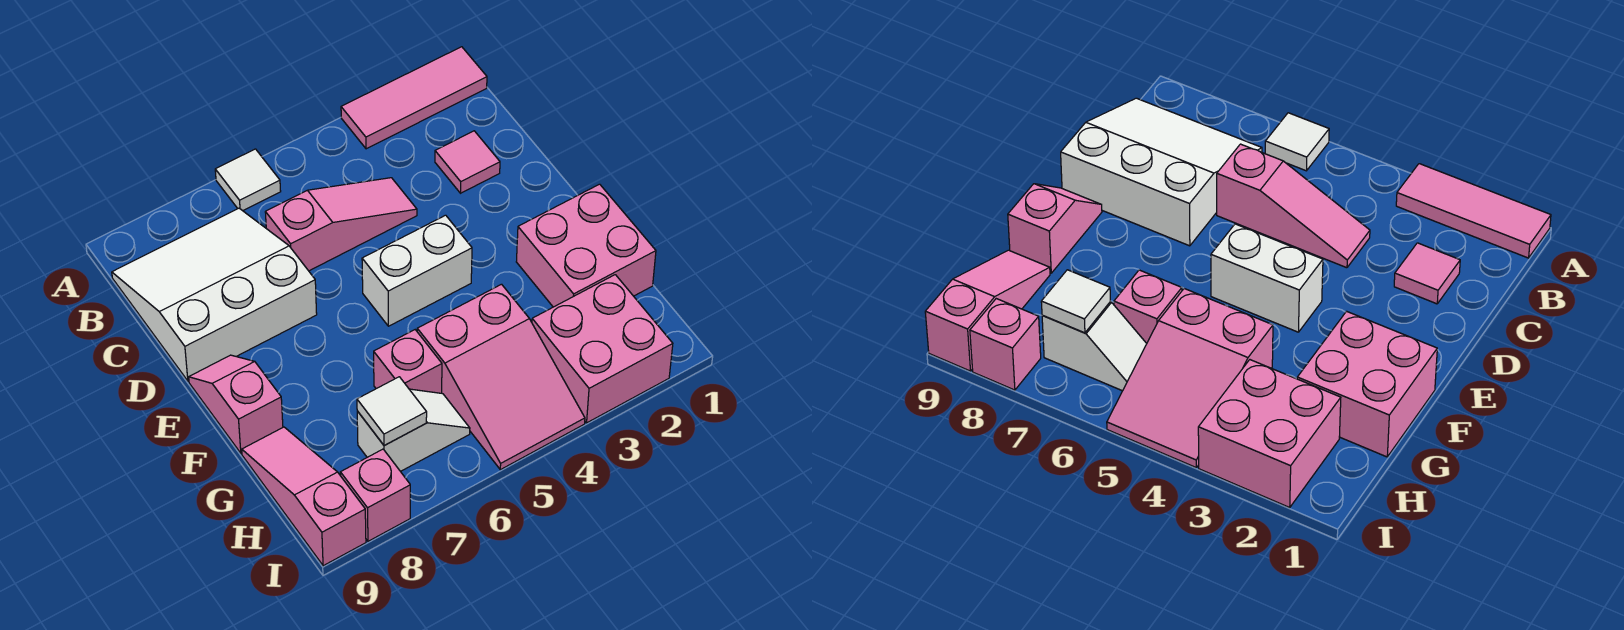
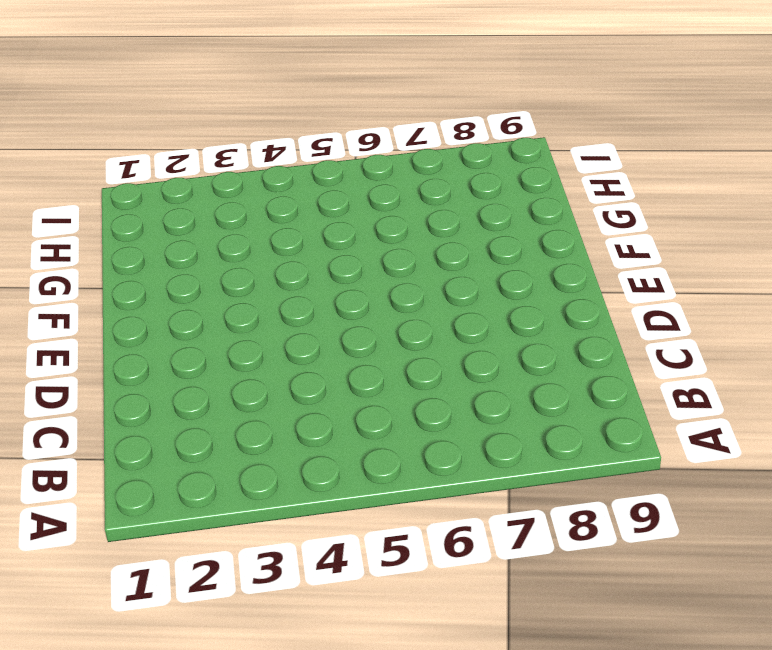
none -> pink 1x3 tile [341,47,487,149]
none -> white 1x1 tile [215,149,281,211]
none -> white 3x3 slope [112,208,317,381]

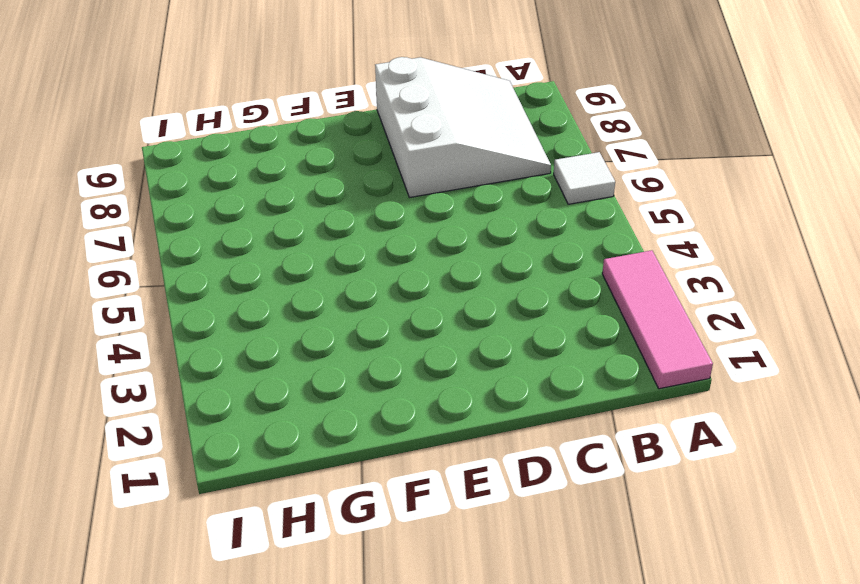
none -> pink 1x1 tile [435,131,500,193]
none -> pink 1x3 slope [265,178,417,271]
none -> white 1x2 brick [362,215,472,326]

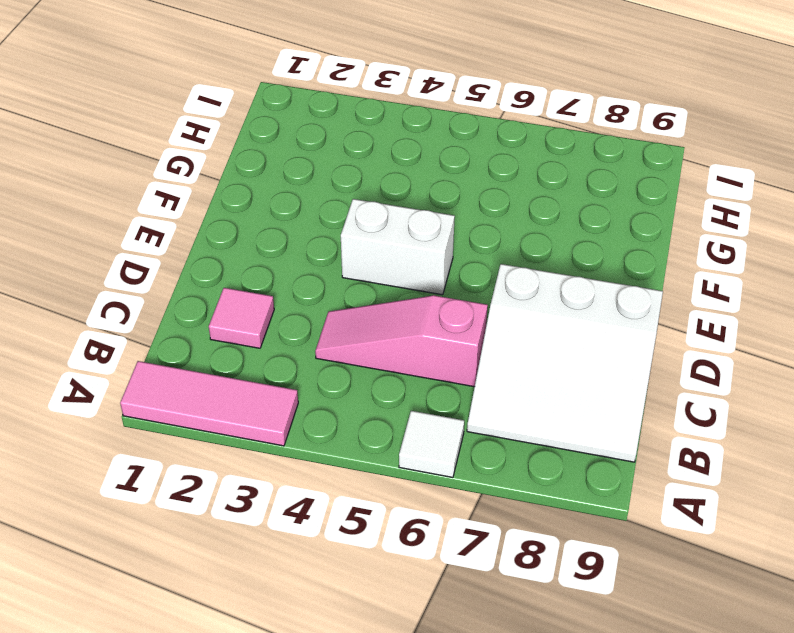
none -> pink 1x2 slope [189,355,283,453]
none -> pink 2x2 brick [516,184,656,307]
none -> pink 2x3 slope [417,284,585,470]

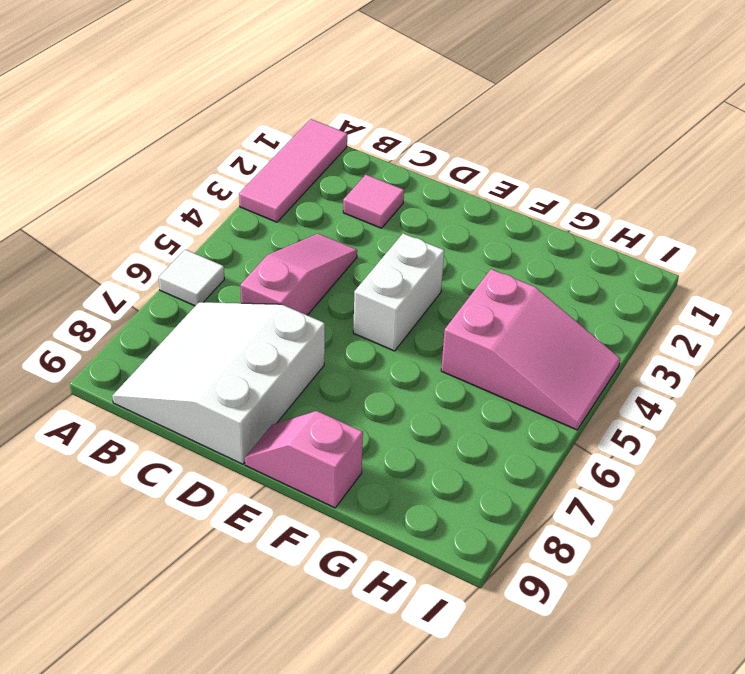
none -> pink 2x2 brick [516,184,656,307]
none -> pink 1x1 brick [374,330,442,393]
none -> pink 1x3 slope [242,427,366,566]

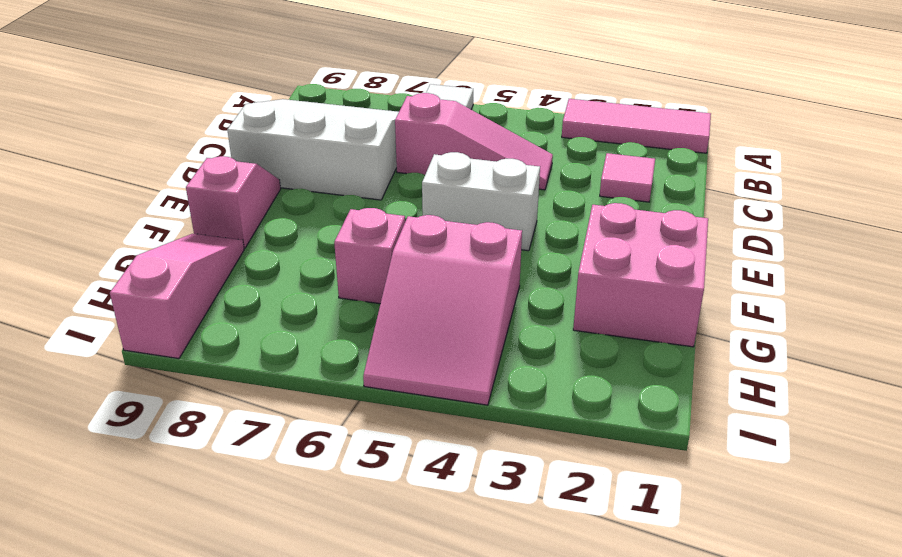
none -> pink 2x2 brick [532,275,673,423]
none -> white 1x2 slope [357,389,470,471]
none -> pink 1x1 brick [340,449,410,541]

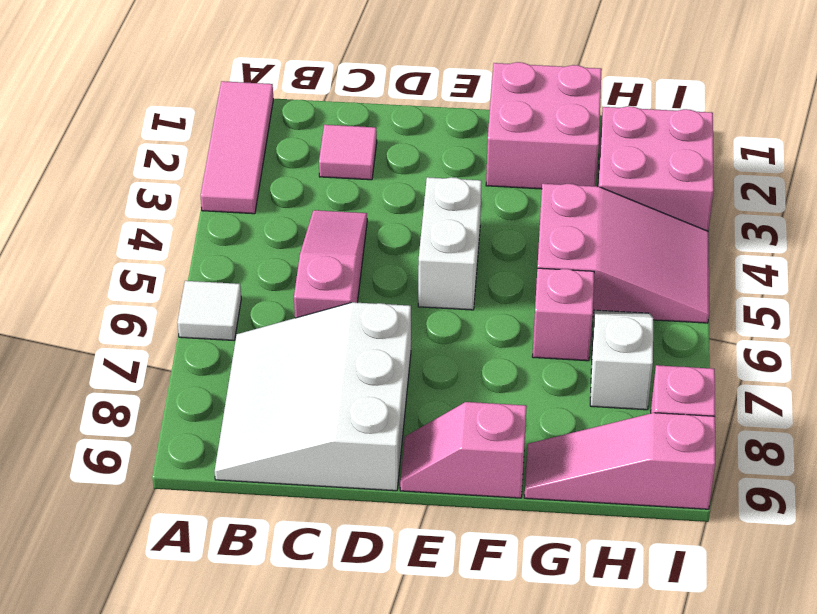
none -> white 1x1 tile [357,377,427,446]

